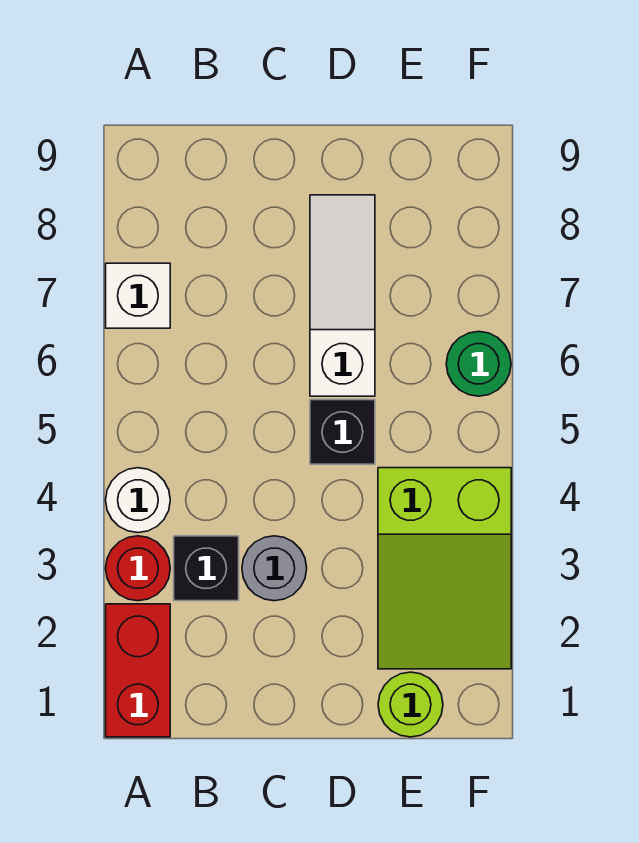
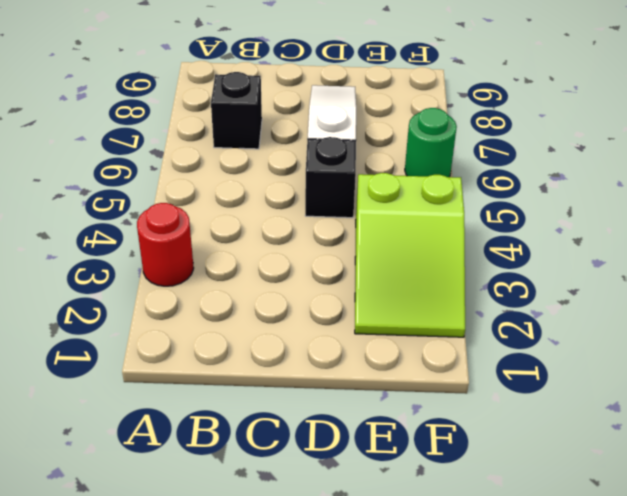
black 1x1 brick [211,72,262,149] -> black 1x1 brick moved to [174,536,239,601]
none -> red 1x2 brick [106,604,170,737]
none -> white 1x1 round brick [106,468,170,533]

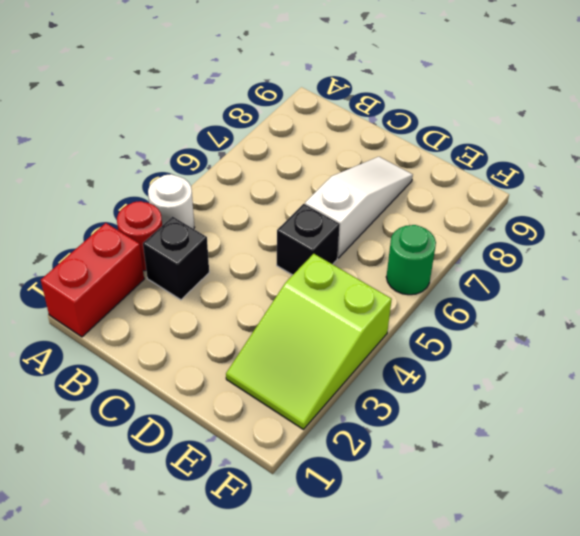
none -> white 1x1 brick [106,263,170,328]
none -> grey 1x1 round brick [242,536,307,601]

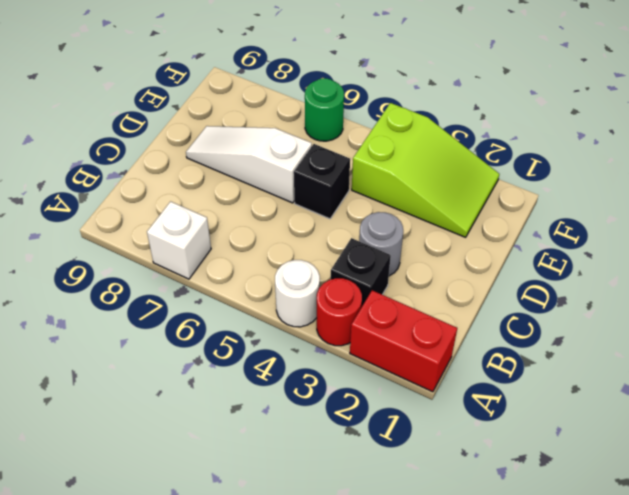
none -> lime 1x1 round brick [378,672,443,737]

